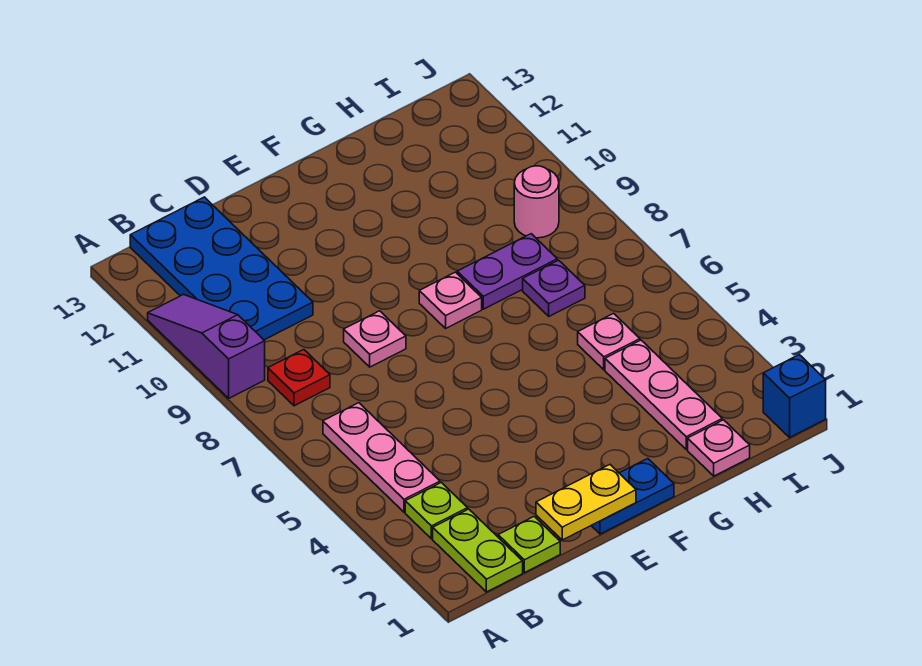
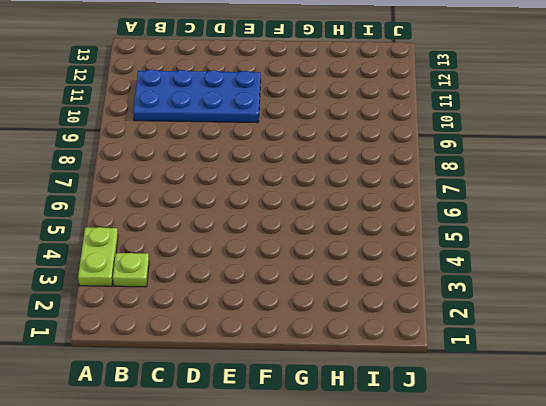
lime 1x2 plate [78,227,118,286] -> lime 1x2 plate moved to [433,509,523,592]
blue 2x4 plate [133,69,261,123] -> blue 2x4 plate turned to [130,197,313,340]
none -> purple 1x3 slope [148,295,265,398]
none -> pink 1x3 plate [323,403,440,512]
none -> red 1x1 plate [268,350,330,406]

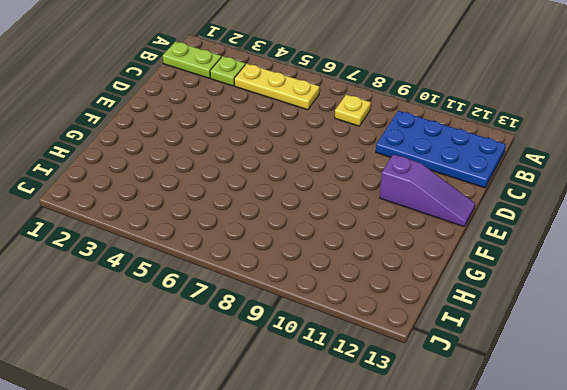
yellow 1x3 plate [234,64,319,110] -> pink 1x3 plate [323,403,440,512]
yellow 1x1 plate [335,95,371,126] -> red 1x1 plate [268,350,330,406]
purple 1x3 slope [380,154,475,227] -> purple 1x3 slope moved to [148,295,265,398]
none -> lime 1x1 plate [498,517,560,573]
none -> pink 1x1 plate [344,311,406,367]
none -> blue 1x2 plate [591,459,674,534]

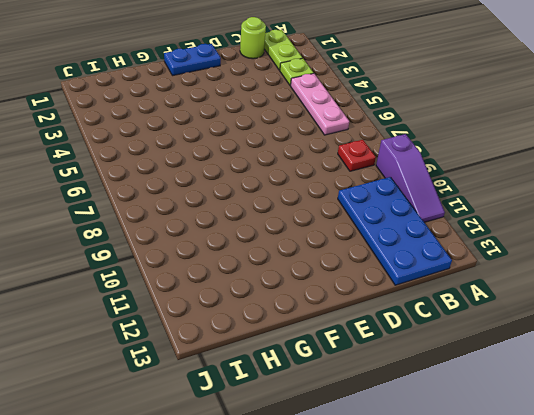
lime 1x1 round brick [240,17,266,59] -> lime 1x1 plate [498,517,560,573]
none -> pink 1x1 plate [344,311,406,367]
none -> pink 1x1 plate [419,272,482,328]
none -> purple 1x2 plate [457,234,557,309]

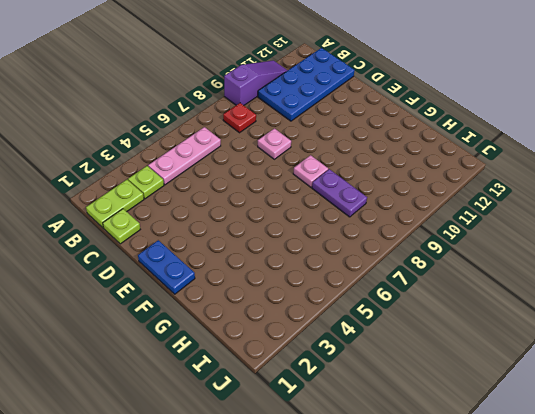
none -> pink 1x1 plate [688,420,750,476]
none -> pink 1x3 plate [605,340,722,449]
none -> pink 1x1 plate [578,313,640,370]

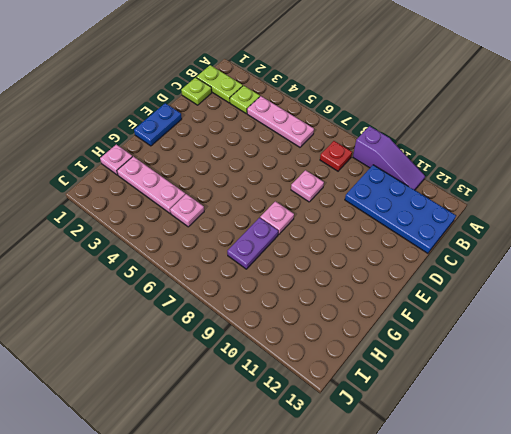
none -> purple 1x1 plate [523,260,585,316]
none -> pink 1x1 round brick [514,166,559,238]
none -> blue 1x1 brick [763,355,826,437]

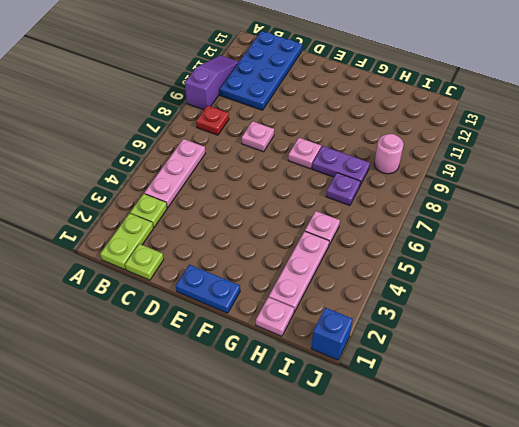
none -> yellow 1x2 plate [536,465,636,540]

